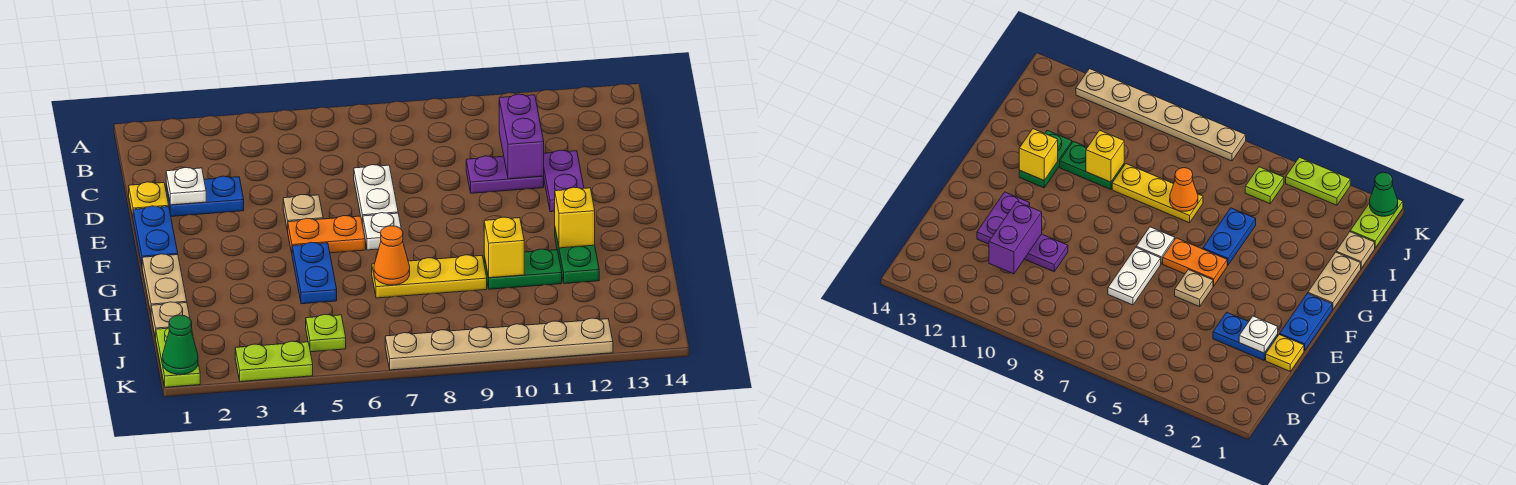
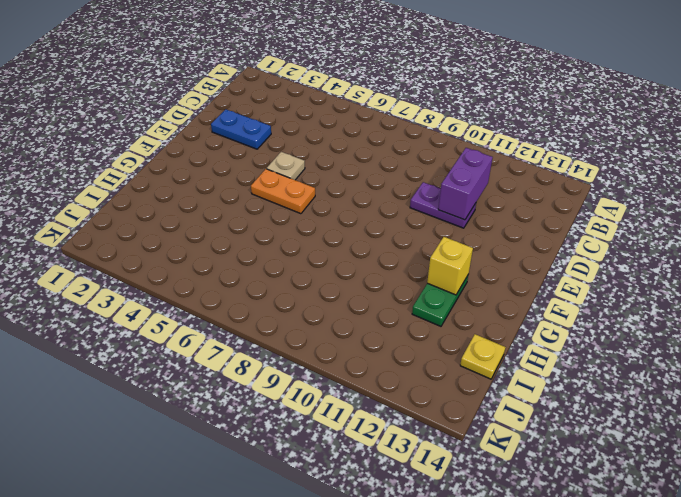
yellow 1x1 plate [460,334,506,379] -> yellow 1x1 plate moved to [129,182,169,217]
none -> white 1x2 plate [354,165,398,224]
none -> purple 1x2 plate [543,150,584,212]
none -> blue 1x2 plate [133,206,178,265]

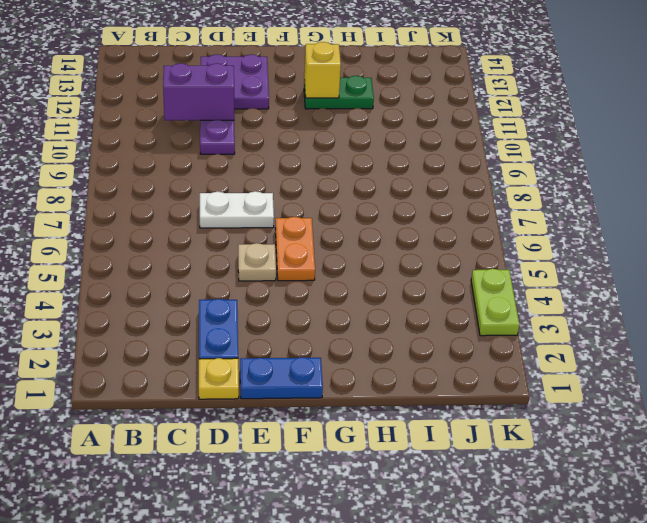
purple 2x2 plate [201,54,269,109] -> purple 1x2 plate [543,150,584,212]
none -> white 1x1 plate [363,213,401,250]
none -> tan 1x2 plate [142,254,187,313]
none -> blue 1x2 plate [292,242,337,304]

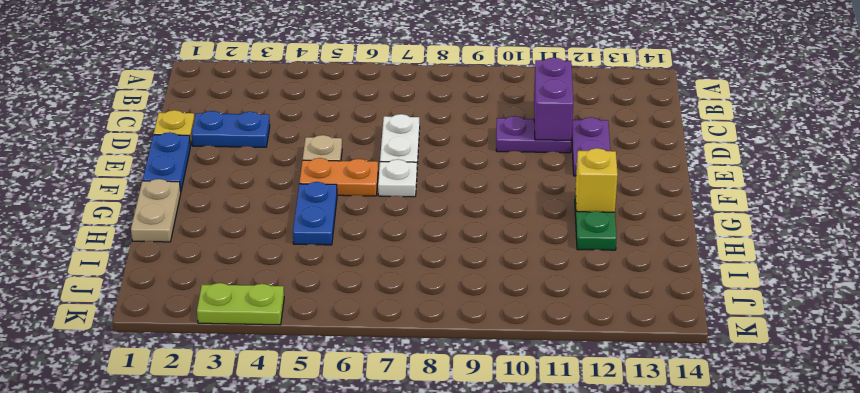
none -> yellow 1x3 plate [372,255,487,298]
none -> green 1x2 plate [484,249,562,289]
none -> tan 1x1 plate [151,302,190,339]

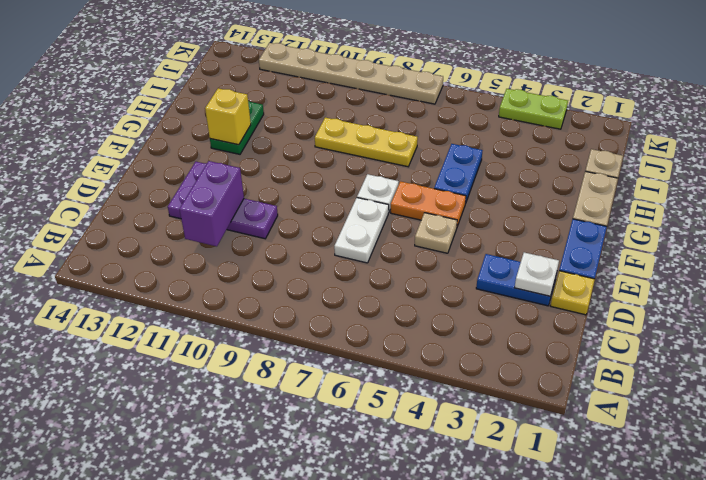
none -> green 1x2 plate [484,249,562,289]
none -> lime 1x2 plate [156,328,200,387]
none -> lime 1x1 plate [306,314,346,352]

